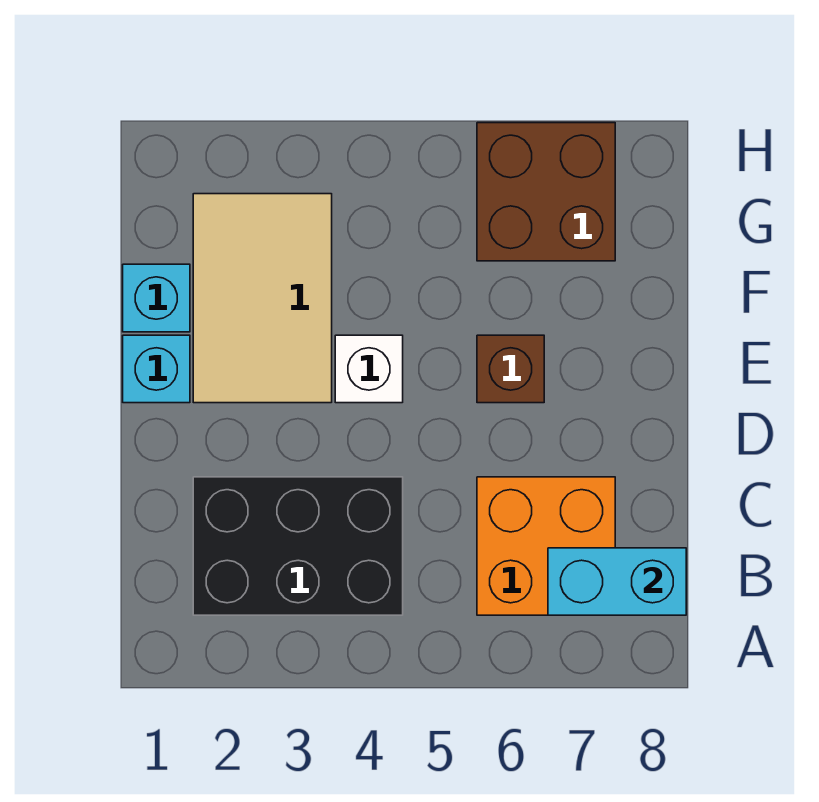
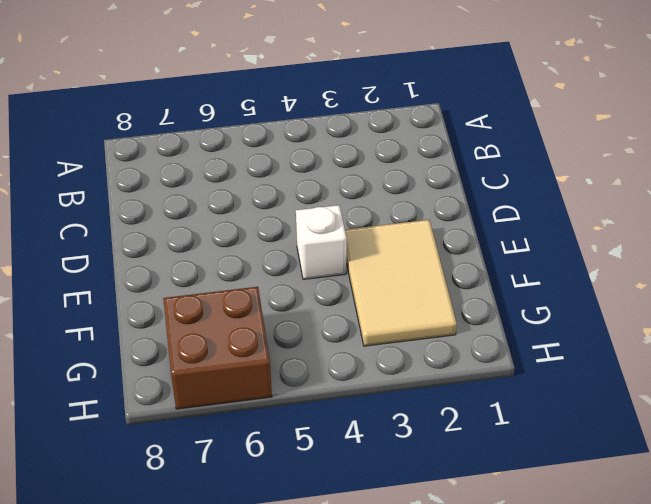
none -> black 2x3 brick [193,477,403,615]
none -> orange 2x2 brick [477,477,615,615]

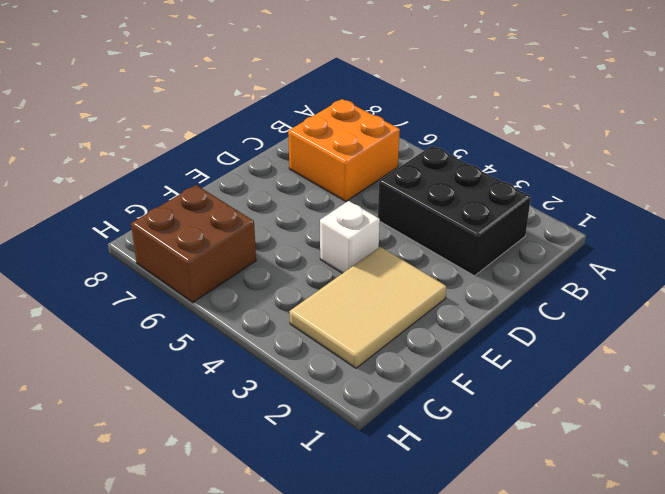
none -> cyan 1x1 brick [123,335,190,403]
none -> brown 1x1 brick [477,335,544,403]

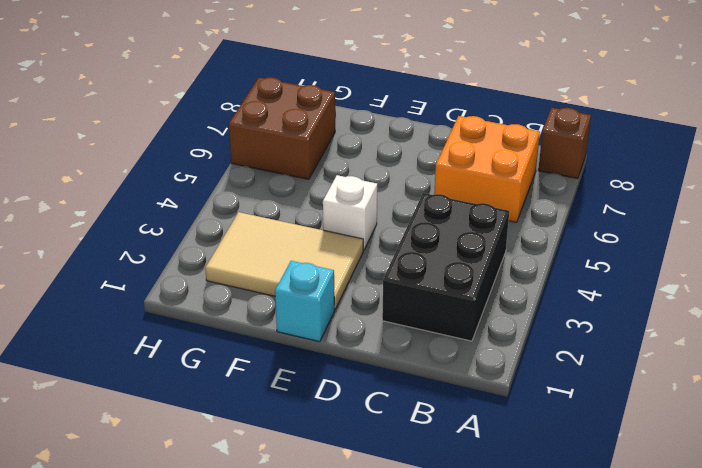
brown 1x1 brick [538,108,591,179] -> brown 1x1 brick moved to [477,335,544,403]
none -> cyan 1x1 brick [123,264,190,332]
none -> cyan 1x2 brick [548,548,686,615]

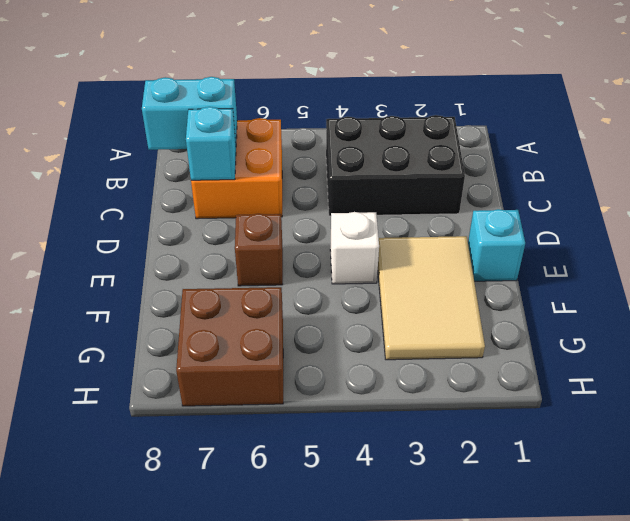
cyan 1x1 brick [186,107,236,180] -> cyan 1x1 brick moved to [123,264,190,332]

